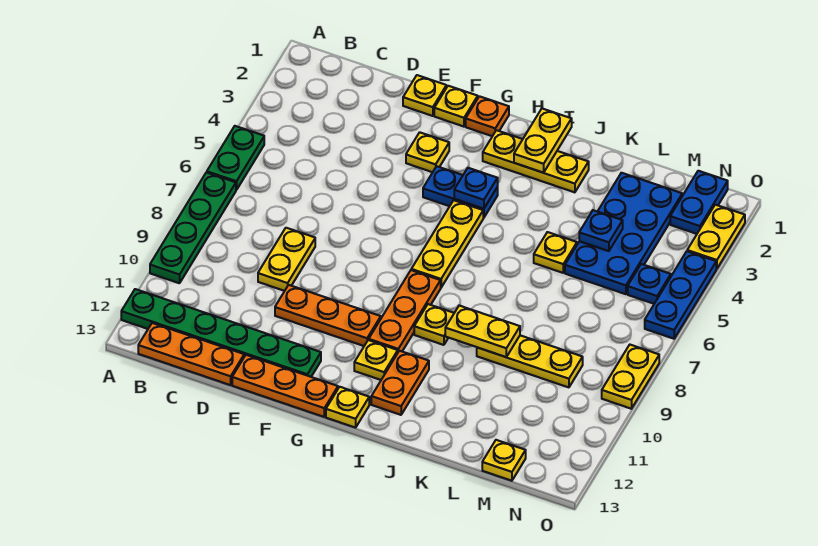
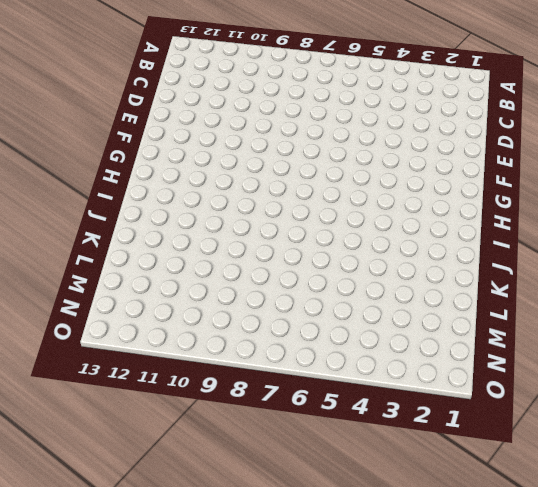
none -> green 1x2 plate [207,126,264,190]
none -> green 1x4 plate [150,172,236,283]
none -> green 1x6 plate [121,289,321,377]
none -> orange 1x3 plate [138,323,244,385]

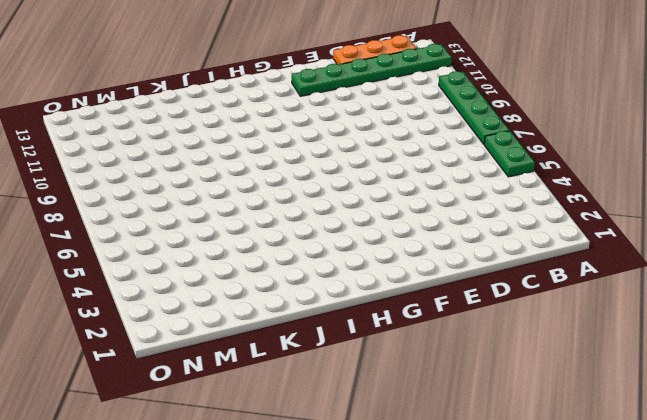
none -> yellow 1x2 plate [258,228,315,291]
none -> yellow 1x1 plate [403,75,446,116]
none -> orange 1x3 plate [275,285,381,346]
none -> orange 1x3 plate [232,355,338,417]

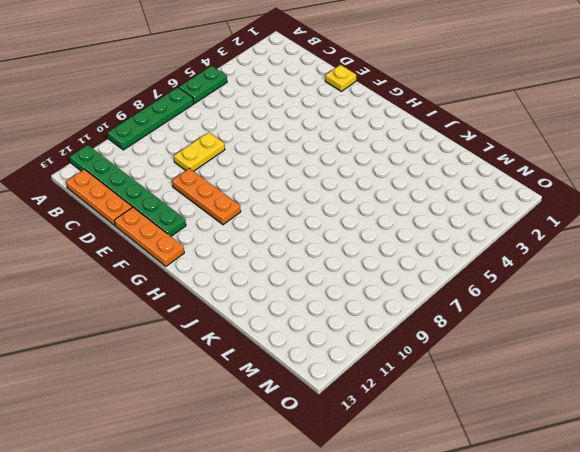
none -> yellow 1x1 plate [434,86,478,127]
none -> yellow 1x1 plate [406,132,449,172]
none -> orange 1x1 plate [466,96,509,136]
none -> blue 1x2 plate [423,166,498,218]

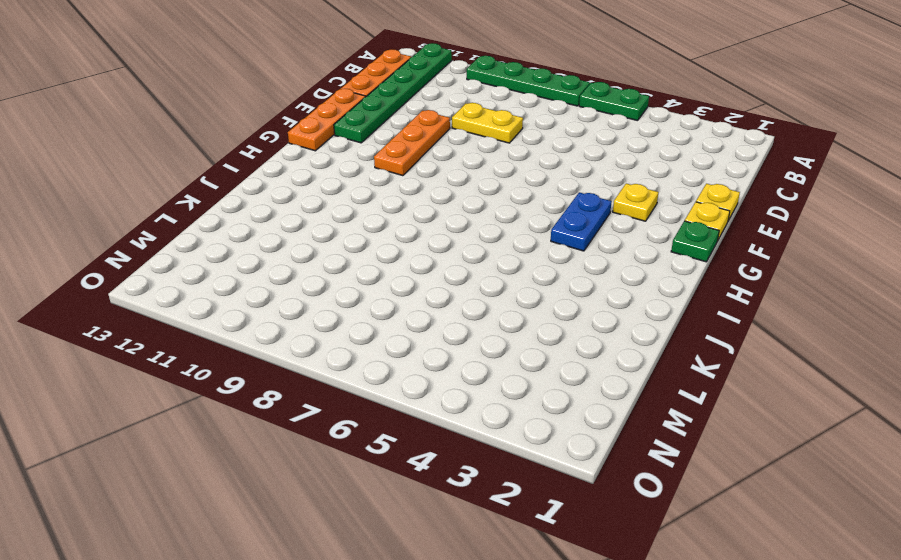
green 1x1 plate [671,221,719,262] -> orange 1x1 plate [466,96,509,136]
none -> yellow 1x3 plate [483,130,589,192]
none -> yellow 1x3 plate [411,200,483,287]
none -> orange 1x3 plate [369,270,441,352]
none -> yellow 1x1 plate [354,340,398,380]

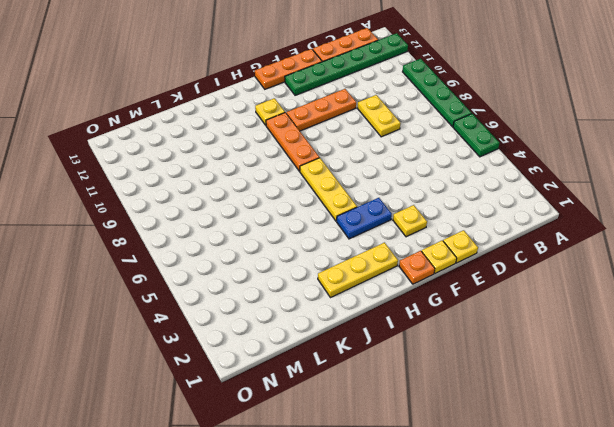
none -> yellow 1x1 plate [326,387,369,428]
none -> yellow 1x1 plate [414,304,454,345]
none -> orange 1x2 plate [371,351,429,415]
none -> yellow 1x1 plate [534,232,577,273]

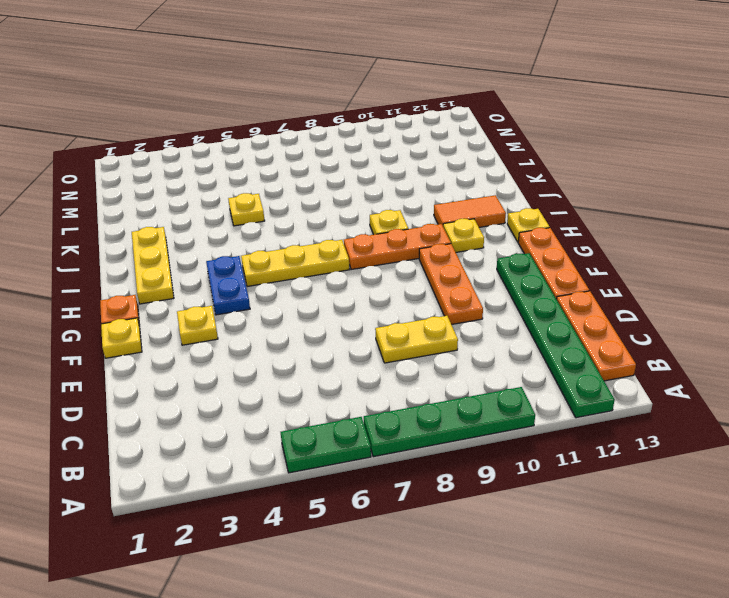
orange 1x2 tile [434,195,506,227] -> orange 1x2 plate [371,351,429,415]
none -> yellow 1x1 plate [403,75,446,116]
none -> yellow 1x3 plate [477,335,583,387]
none -> blue 2x4 plate [565,173,682,294]
none -> yellow 1x1 plate [482,440,526,481]

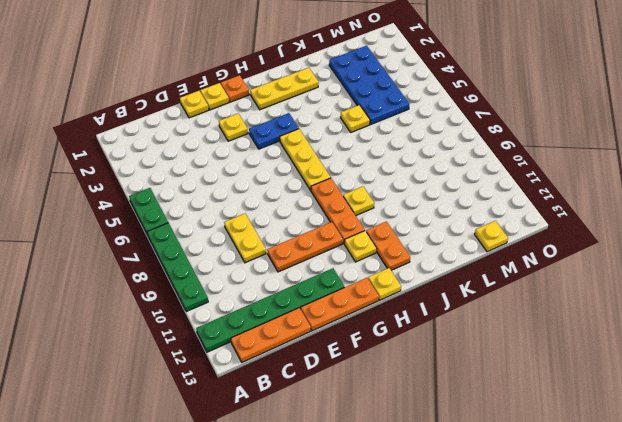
none -> yellow 1x3 plate [477,335,583,387]
none -> blue 1x2 plate [670,171,728,234]
none -> blue 1x1 plate [628,264,671,304]
none -> yellow 1x2 plate [687,205,745,269]

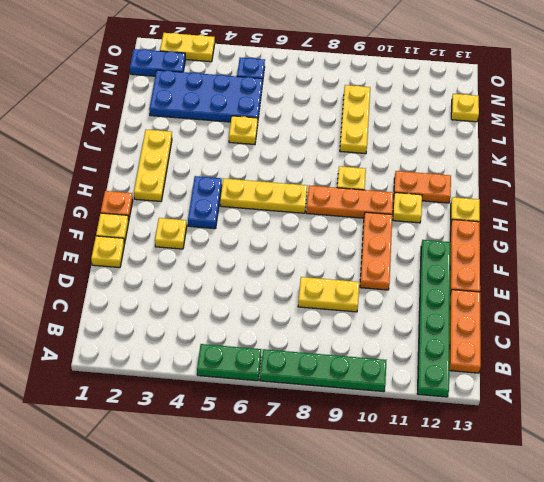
none -> blue 1x3 plate [645,251,716,339]
none -> yellow 1x2 plate [602,345,659,409]
none -> blue 1x1 plate [454,168,498,209]
none -> yellow 1x2 plate [514,109,572,173]

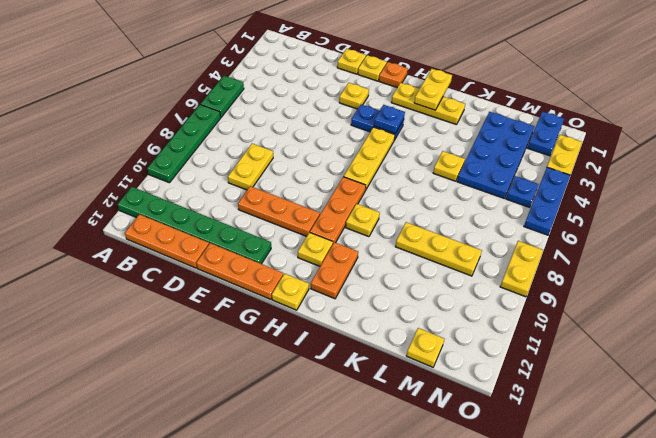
none -> yellow 1x2 plate [445,306,520,357]
none -> blue 1x1 plate [579,210,623,251]

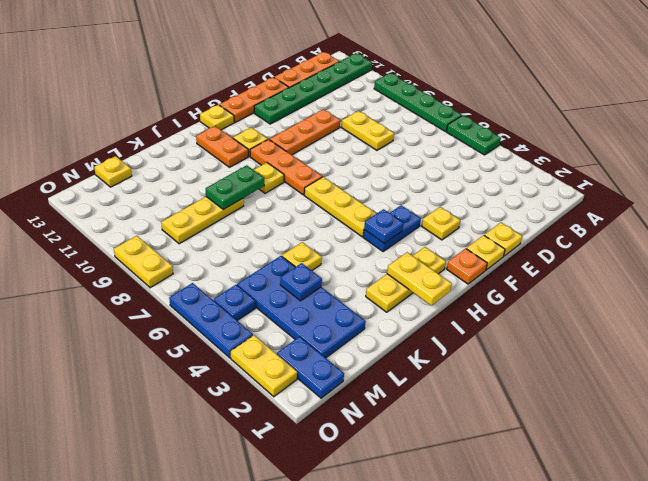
green 1x2 plate [206,165,264,209] -> yellow 1x2 plate [445,306,520,357]

